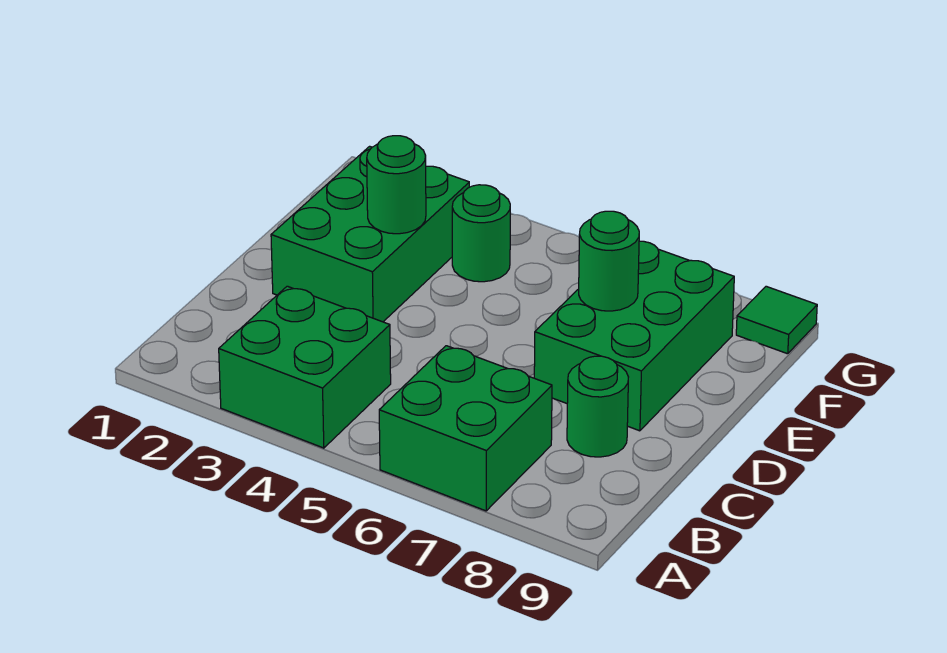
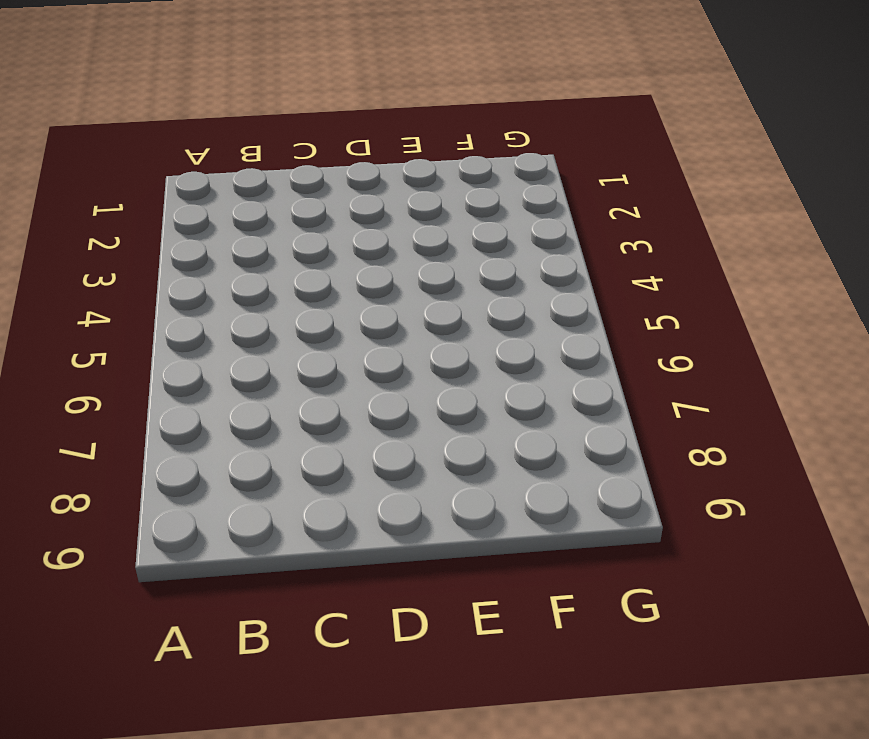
none -> green 2x2 brick [219,286,391,448]
none -> green 2x2 brick [379,346,552,511]

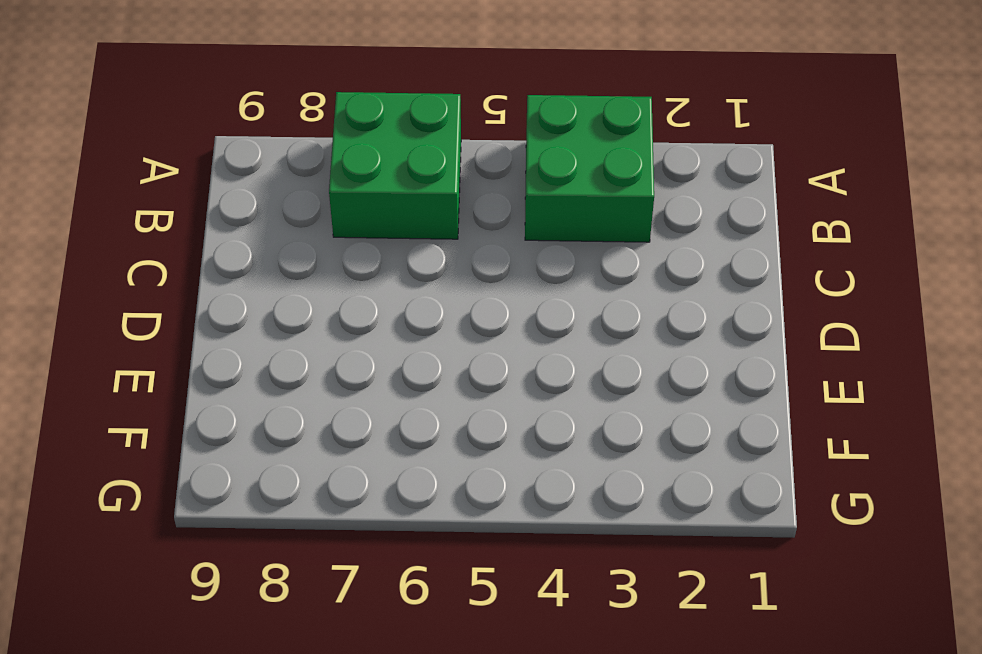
none -> green 1x1 round brick [567,356,628,457]
none -> green 2x3 brick [271,146,469,322]

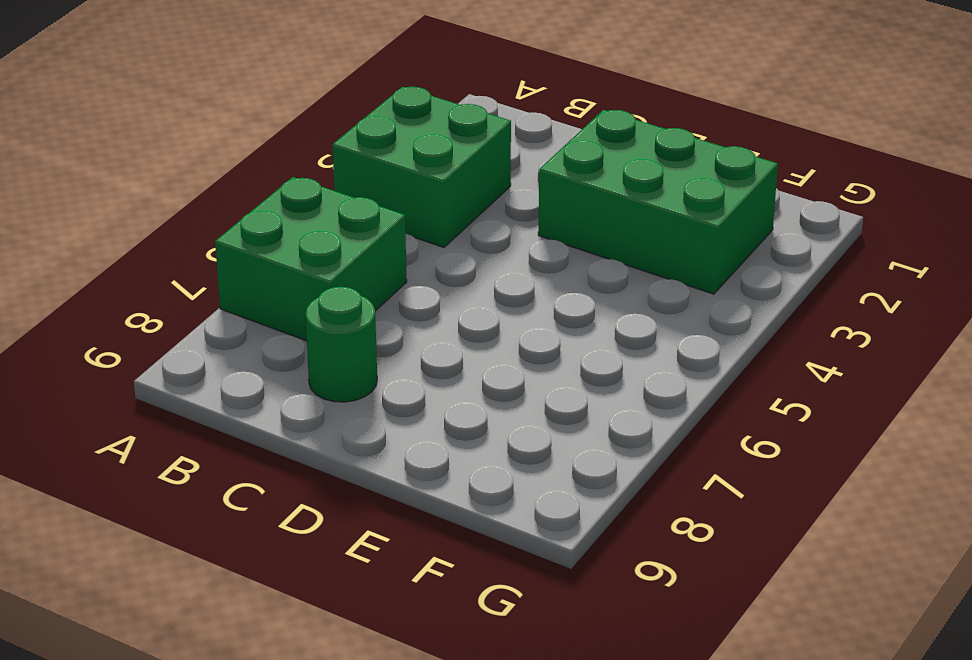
none -> green 2x3 brick [534,241,734,431]
none -> green 1x1 round brick [452,185,510,282]

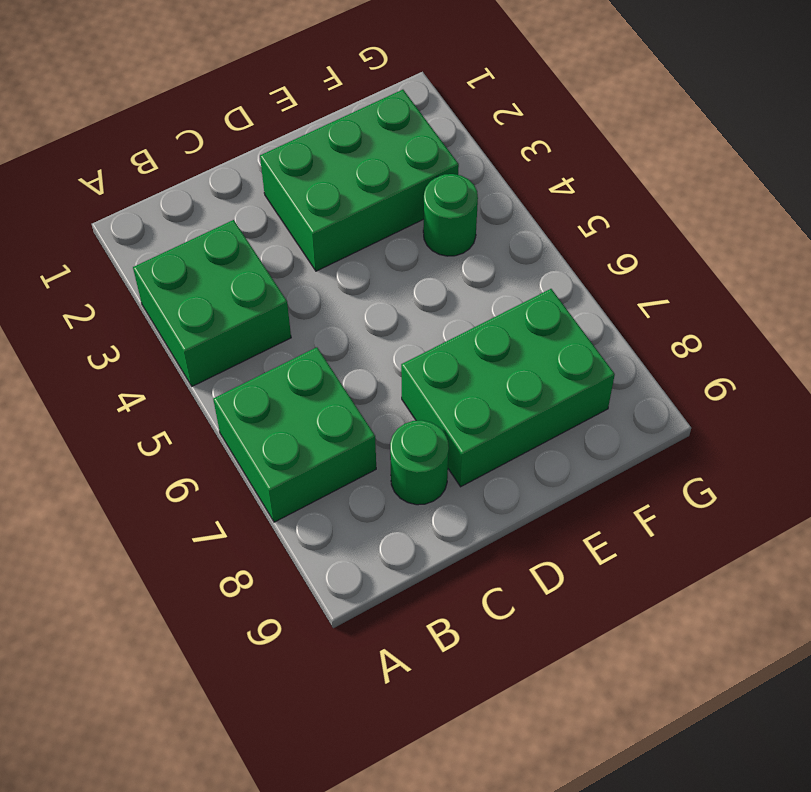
none -> green 1x1 tile [736,286,817,354]
none -> green 1x1 round brick [367,136,426,234]

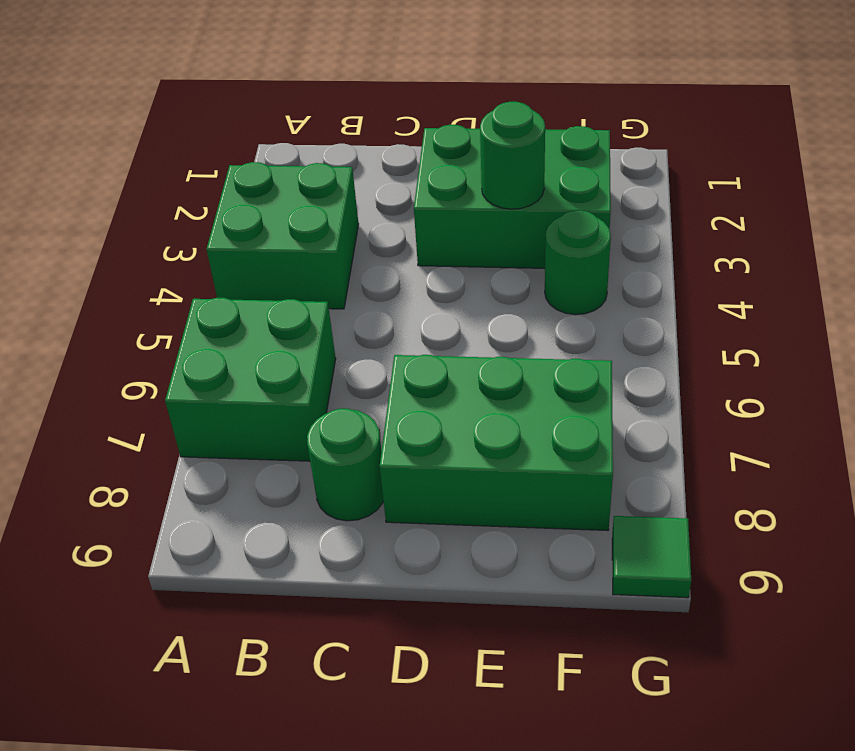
none -> green 1x1 round brick [579,211,639,311]

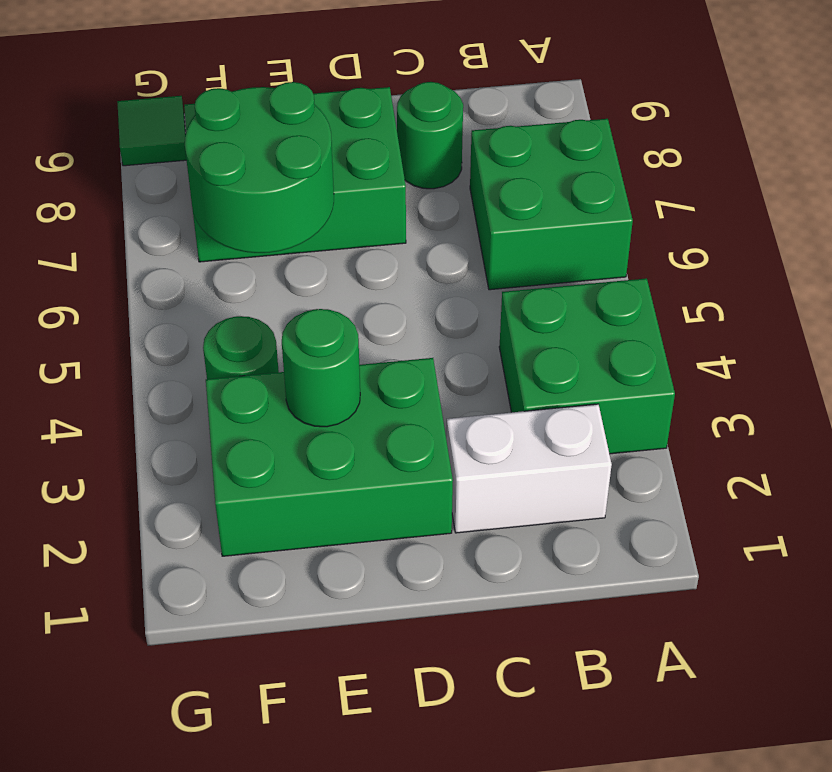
white 1x2 brick [446,404,612,533] -> none
green 2x2 round brick [185,82,334,253] -> green 1x1 round brick [579,211,639,311]

